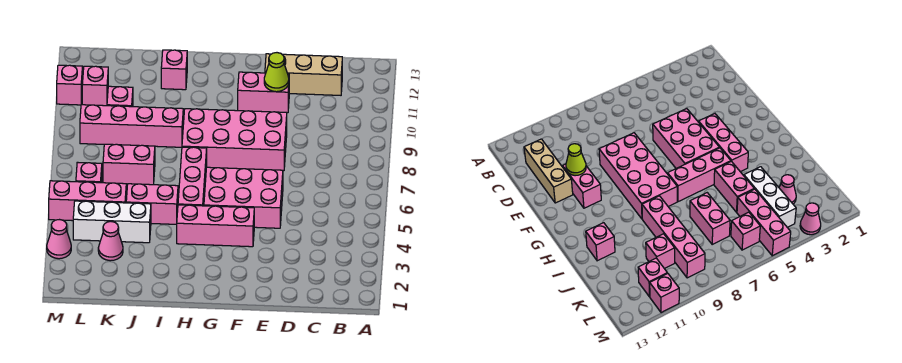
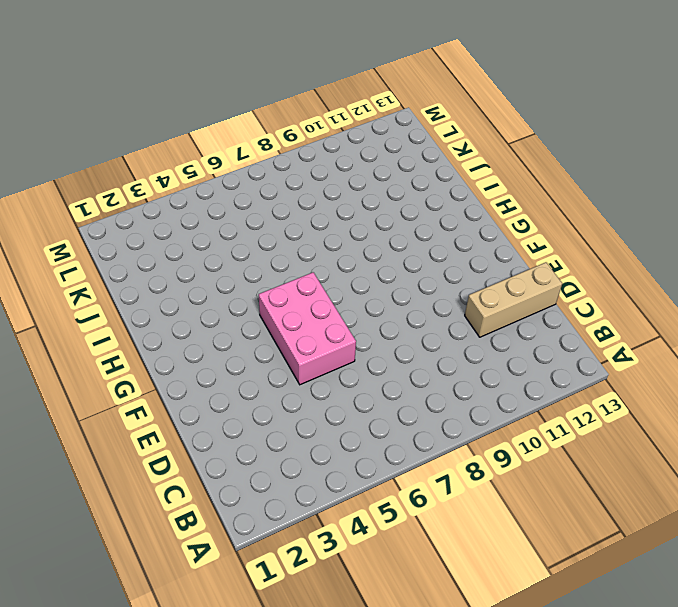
tan 1x3 brick [465,262,562,337] -> tan 1x3 brick turned to [265,54,342,95]
none -> pink 2x4 brick [182,109,287,171]
none -> pink 1x2 brick [238,72,289,113]
none -> pink 1x3 brick [177,205,254,247]

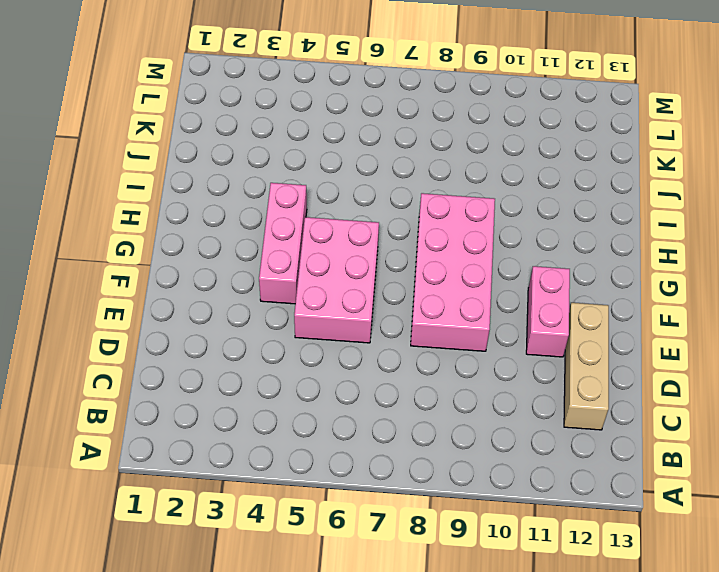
none -> pink 1x3 brick [178,147,207,206]
none -> pink 1x2 brick [126,184,178,224]
none -> pink 1x4 brick [80,105,183,147]

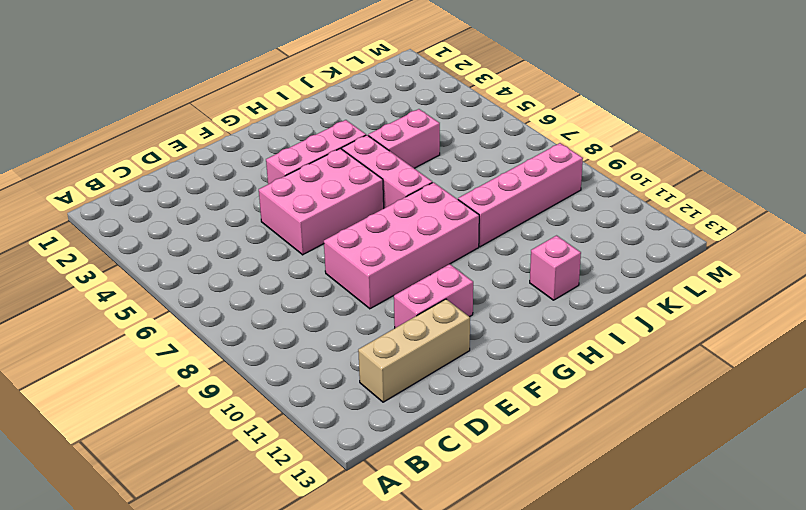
none -> white 1x3 brick [73,201,151,243]
none -> pink 1x2 brick [103,144,155,185]
none -> pink 1x1 cone [98,222,123,261]

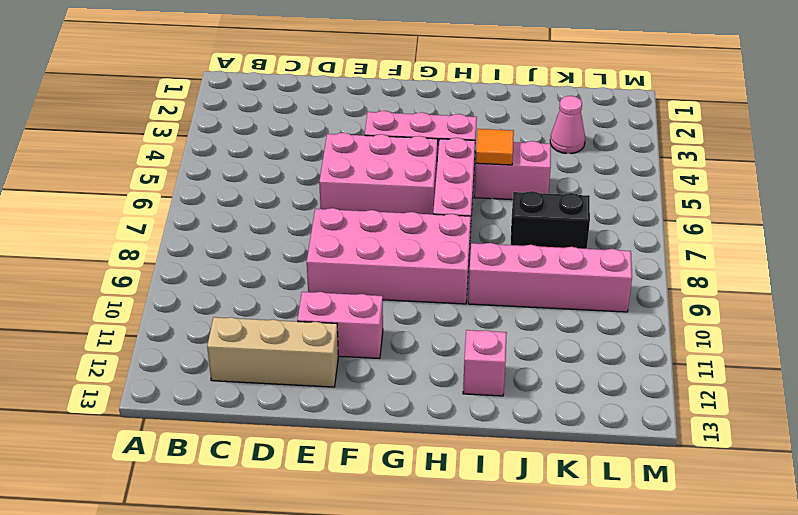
orange 1x1 tile [476,129,514,165] -> none
black 1x2 brick [510,191,590,249] -> pink 1x2 brick [103,144,155,185]
none -> white 1x3 brick [73,201,151,243]
none -> pink 1x3 brick [49,181,126,221]
none -> pink 1x1 brick [107,86,133,107]

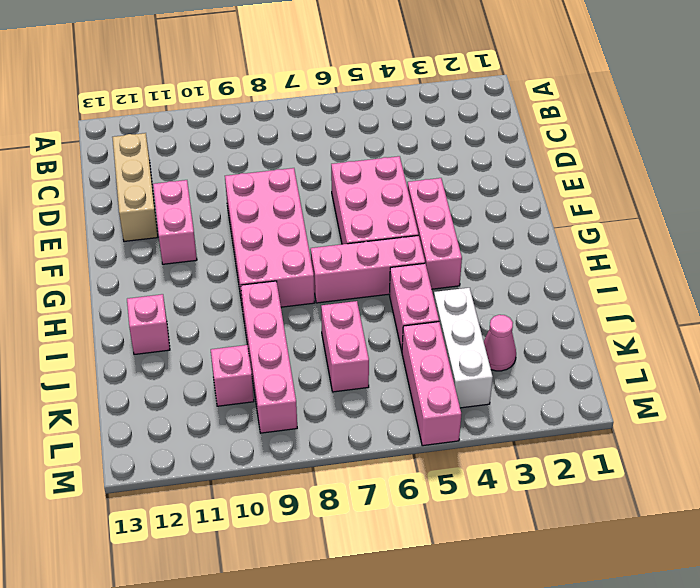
none -> pink 1x1 brick [76,162,102,183]
none -> pink 1x1 brick [82,66,108,106]
none -> pink 1x1 cone [47,220,71,259]

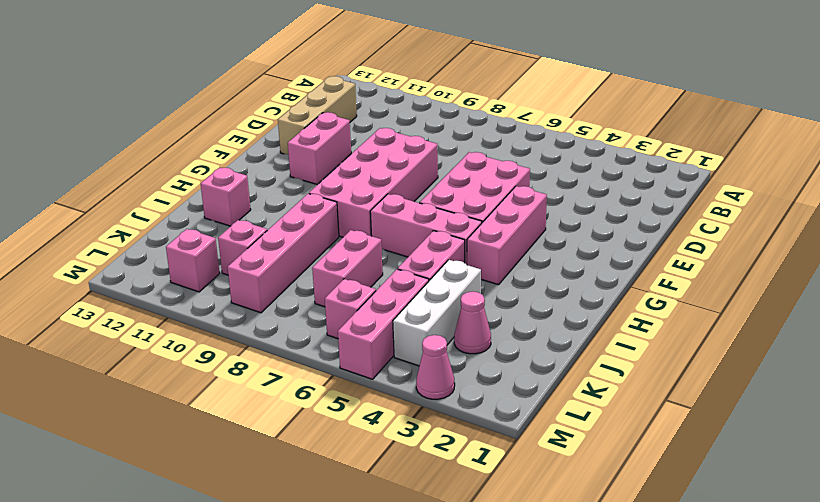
none -> pink 1x1 brick [57,65,82,105]
none -> lime 1x1 cone [264,53,289,92]

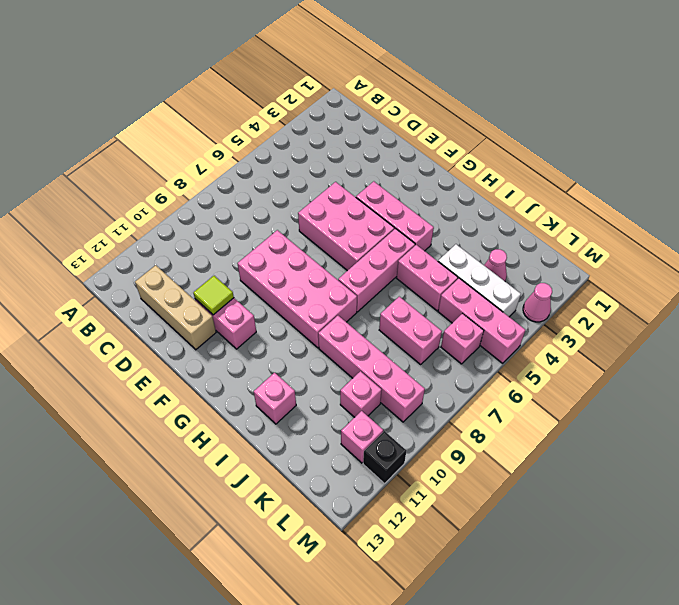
lime 1x1 tile [193,276,234,315] -> lime 1x1 cone [264,53,289,92]
black 1x1 brick [363,431,407,484] -> pink 1x1 brick [57,65,82,105]

